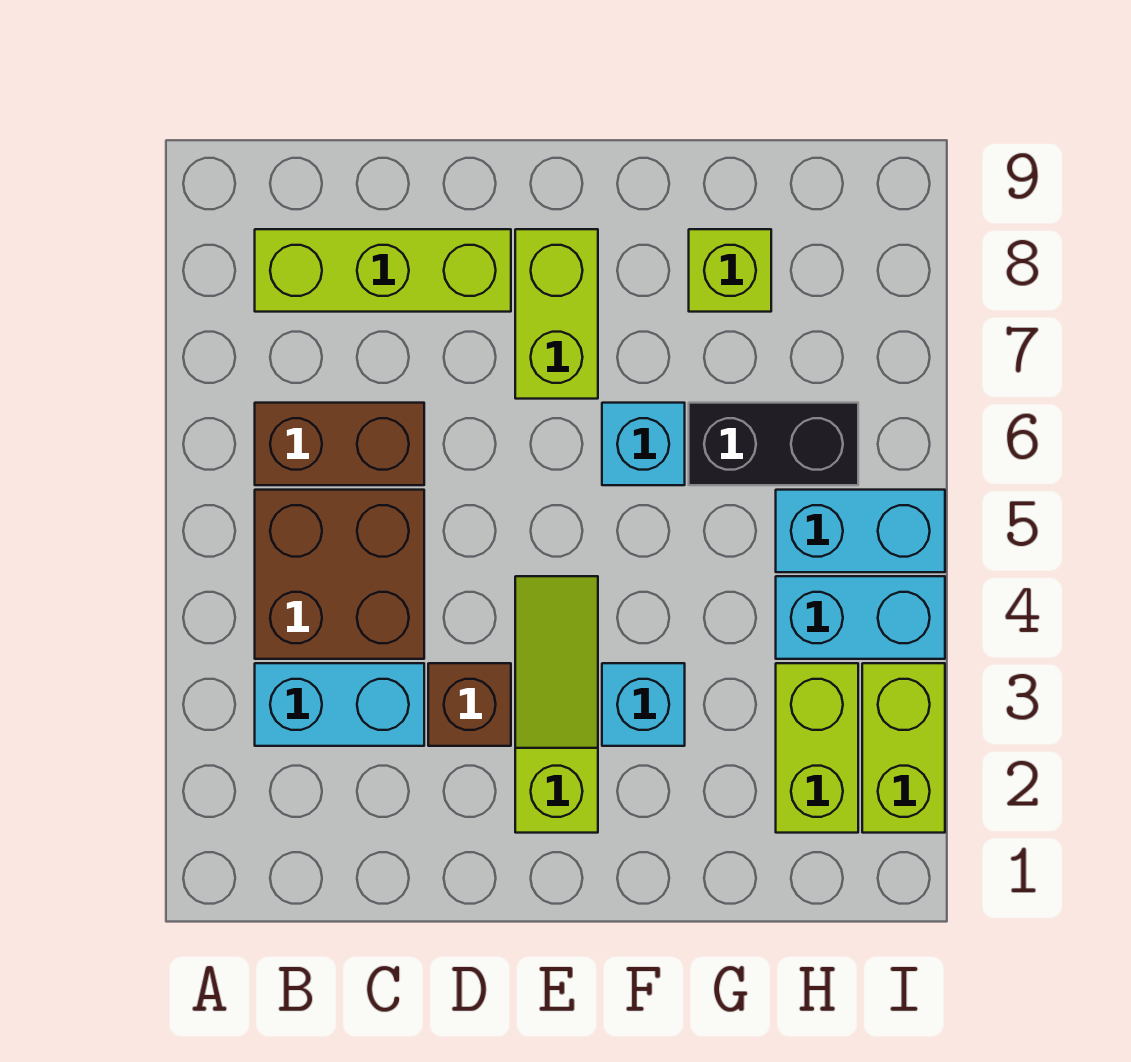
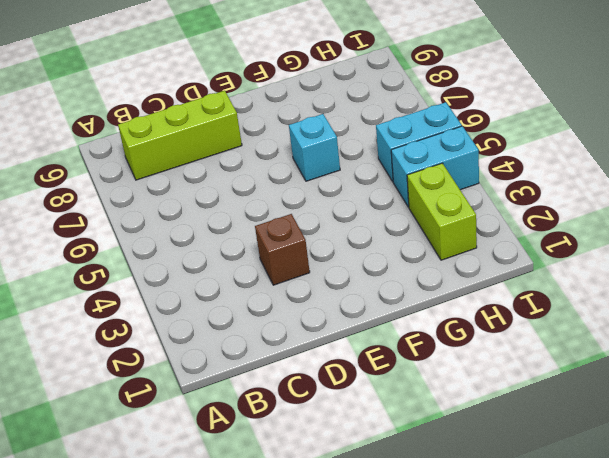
none -> cyan 1x2 brick [255,663,424,746]
none -> brown 2x2 brick [255,490,424,659]
none -> brown 1x2 brick [255,403,424,485]

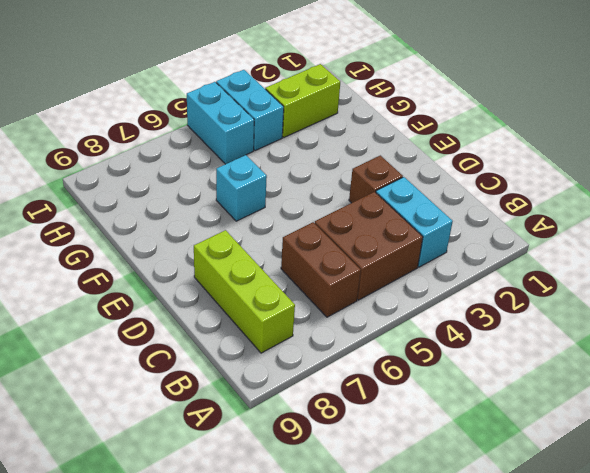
none -> lime 1x3 slope [515,576,598,833]
none -> lime 1x2 brick [515,229,598,399]
none -> cyan 1x1 brick [602,663,685,746]

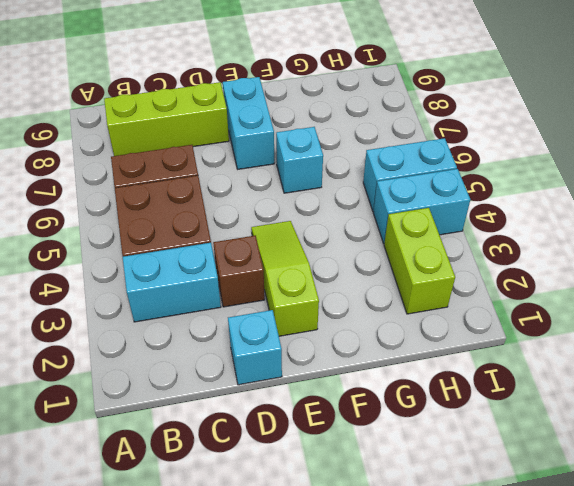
cyan 1x1 brick [228,310,282,385] -> cyan 1x1 brick moved to [602,663,685,746]
cyan 1x2 brick [223,77,274,169] -> lime 1x2 brick [515,229,598,399]
none -> black 1x2 brick [689,403,858,485]
none -> lime 1x1 brick [689,229,771,312]
none -> lime 1x2 brick [862,663,945,833]

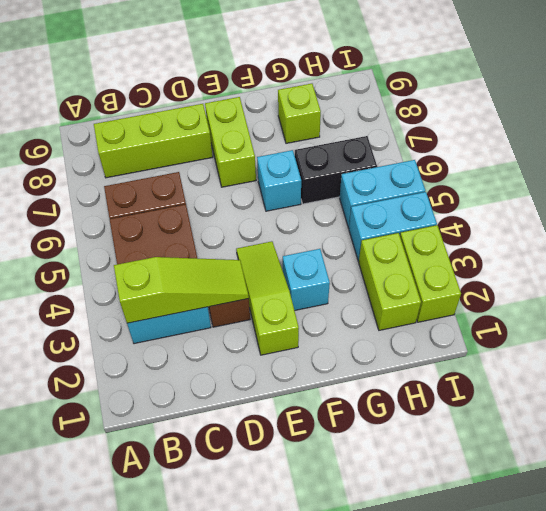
lime 1x3 slope [114,257,249,323] -> none

